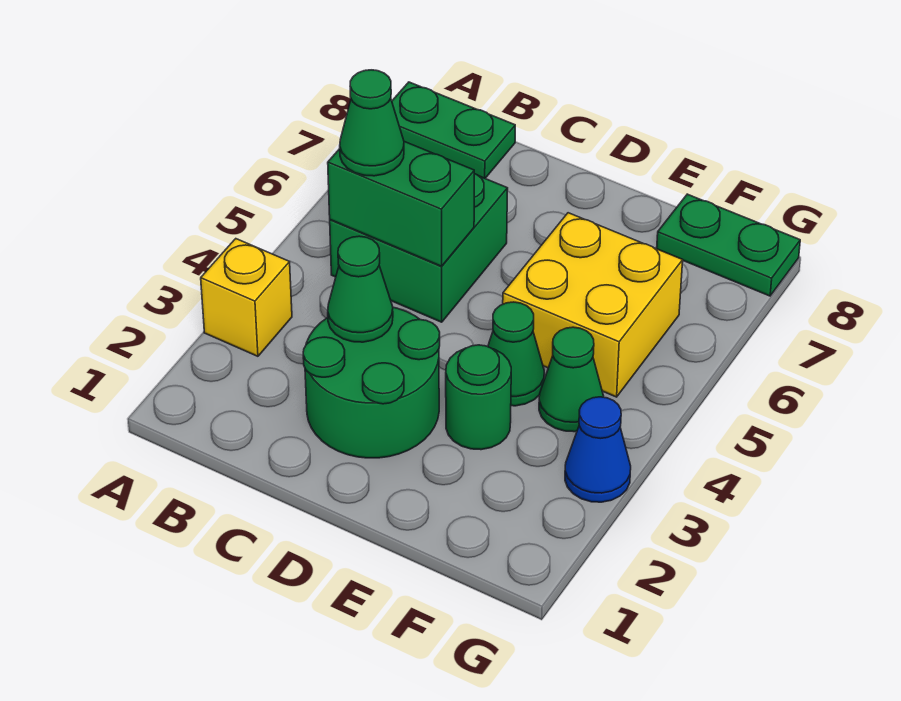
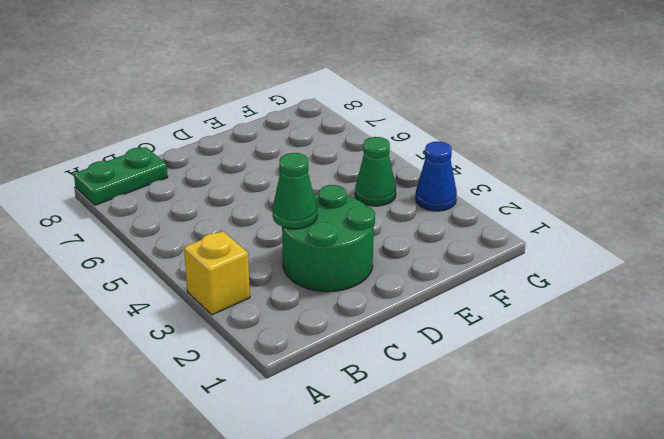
none -> green 2x2 brick [330,174,508,322]
none -> green 1x1 round brick [446,345,511,450]
none -> green 1x1 cone [488,302,544,406]

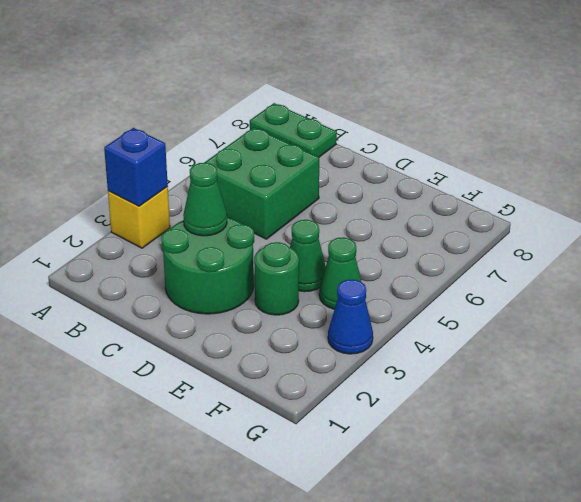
blue 1x1 brick [104,128,168,206] -> none
none -> yellow 2x2 brick [503,213,683,397]
none -> green 1x2 plate [657,194,800,296]
none -> green 1x2 brick [328,142,474,266]

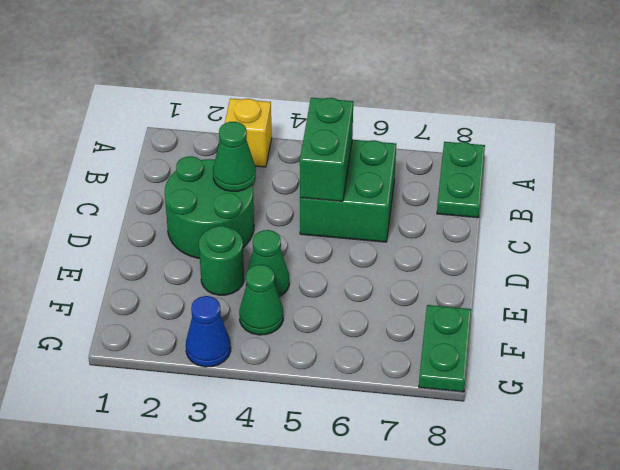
none -> yellow 2x2 brick [503,213,683,397]
none -> green 1x1 cone [340,70,404,176]

